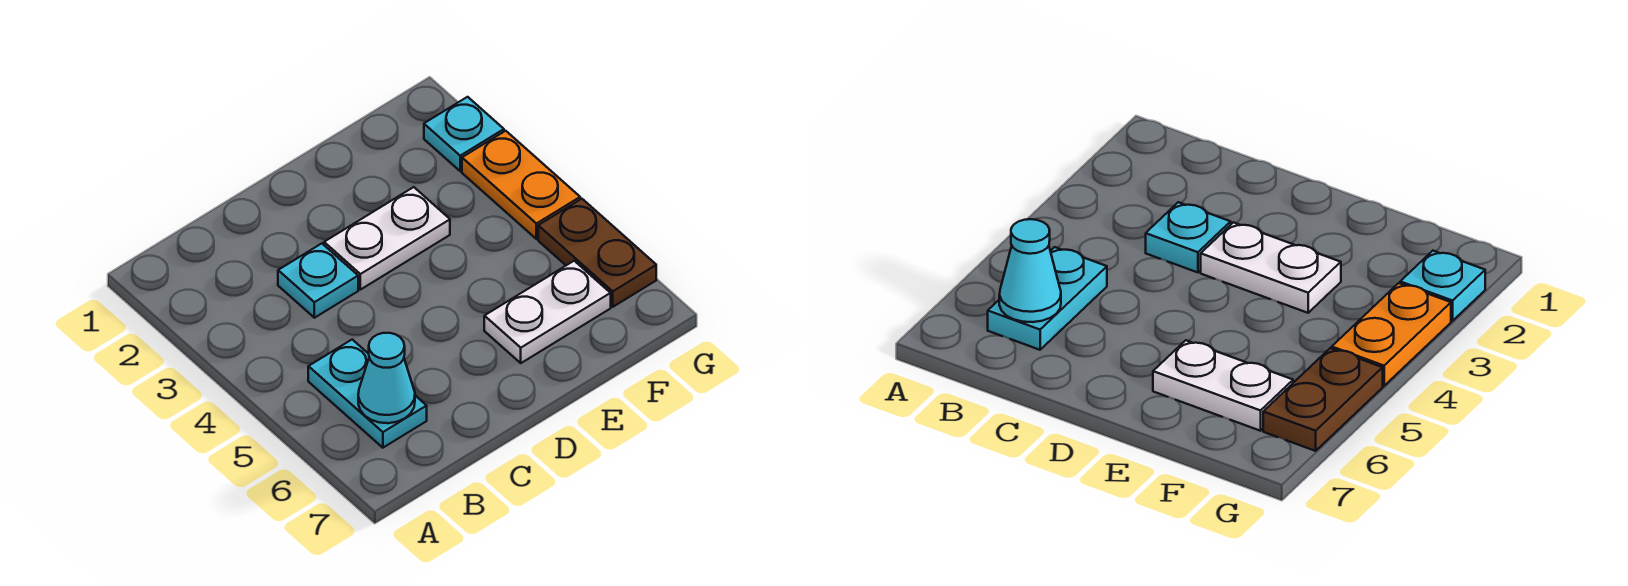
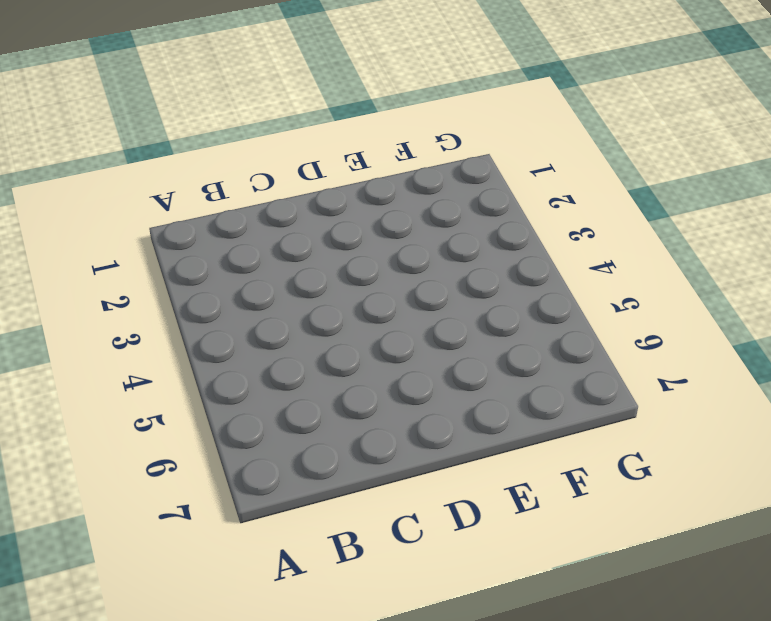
none -> cyan 1x2 plate [308,340,427,448]
none -> cyan 1x1 plate [278,243,358,318]

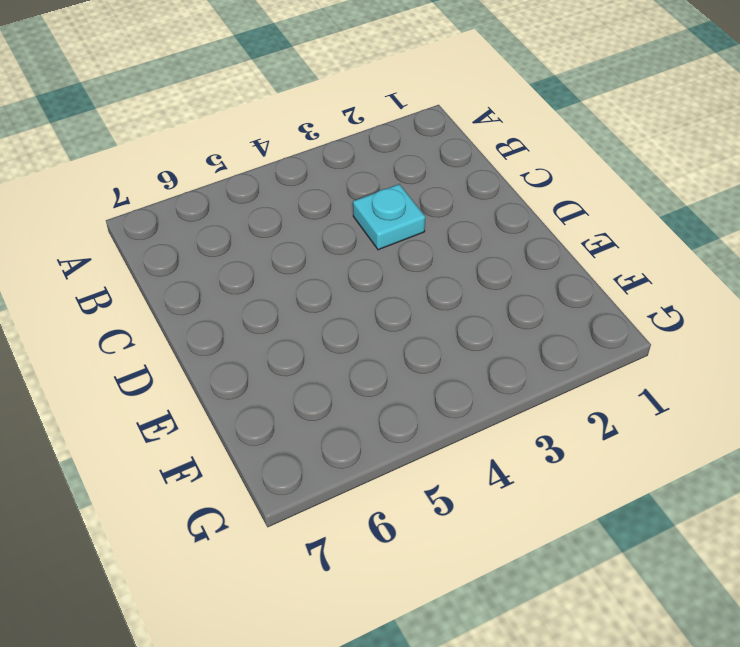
none -> cyan 1x2 plate [308,340,427,448]
none -> white 1x2 plate [324,187,450,290]

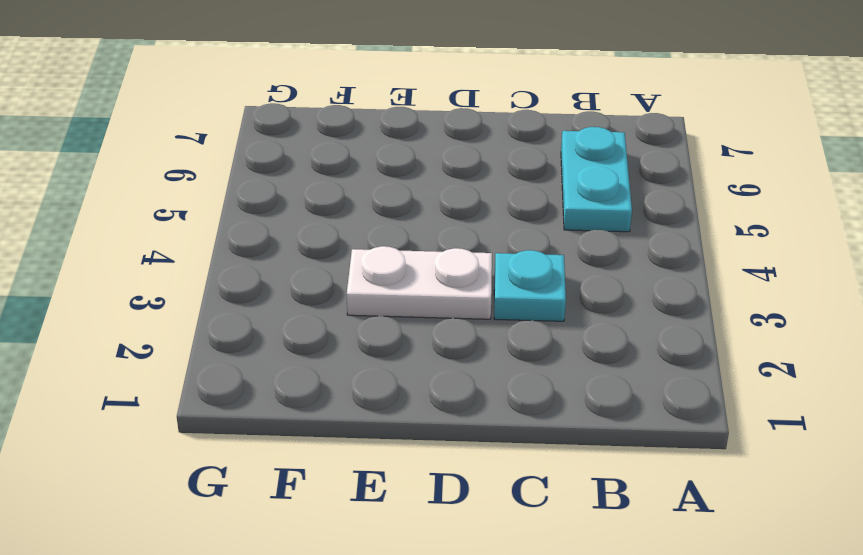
none -> white 1x2 plate [484,261,611,363]
none -> cyan 1x1 plate [424,97,504,171]

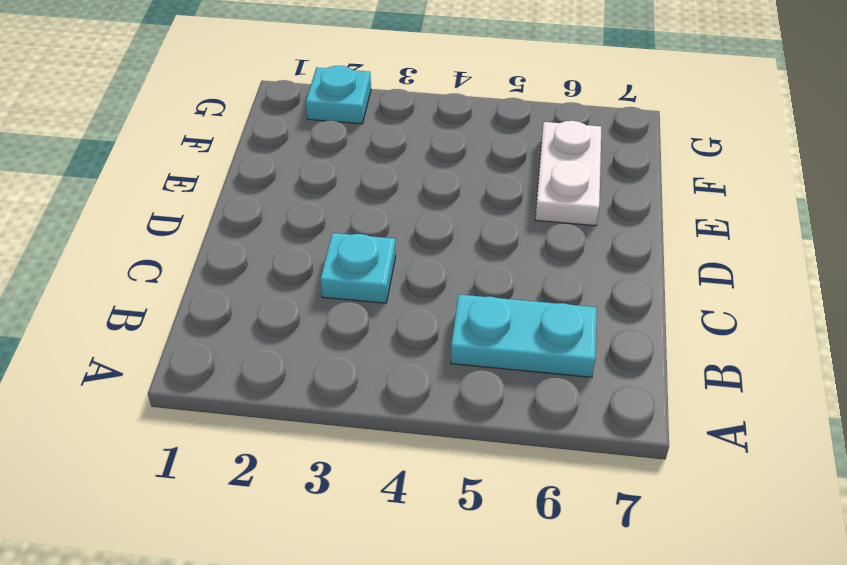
none -> white 1x2 plate [324,187,450,290]
none -> orange 1x2 plate [462,131,580,239]

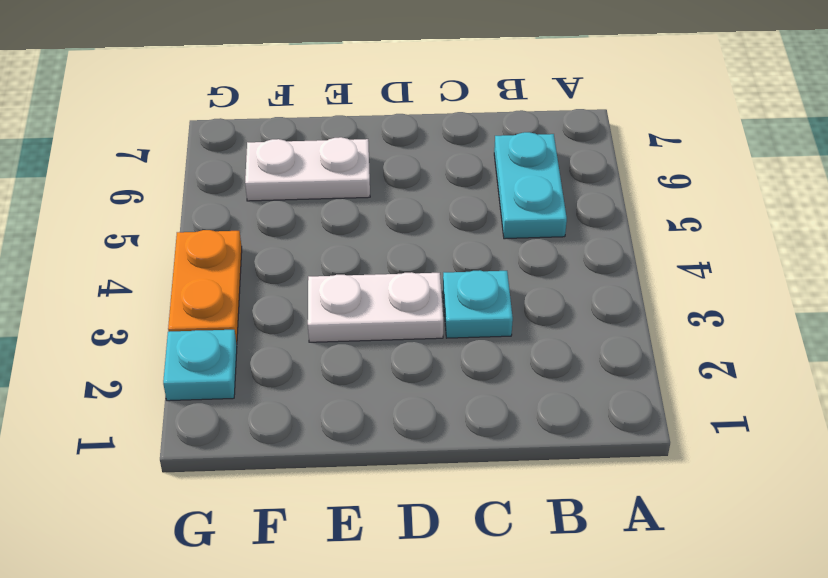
none -> brown 1x2 plate [538,199,656,307]
none -> cyan 1x1 cone [358,333,415,423]

